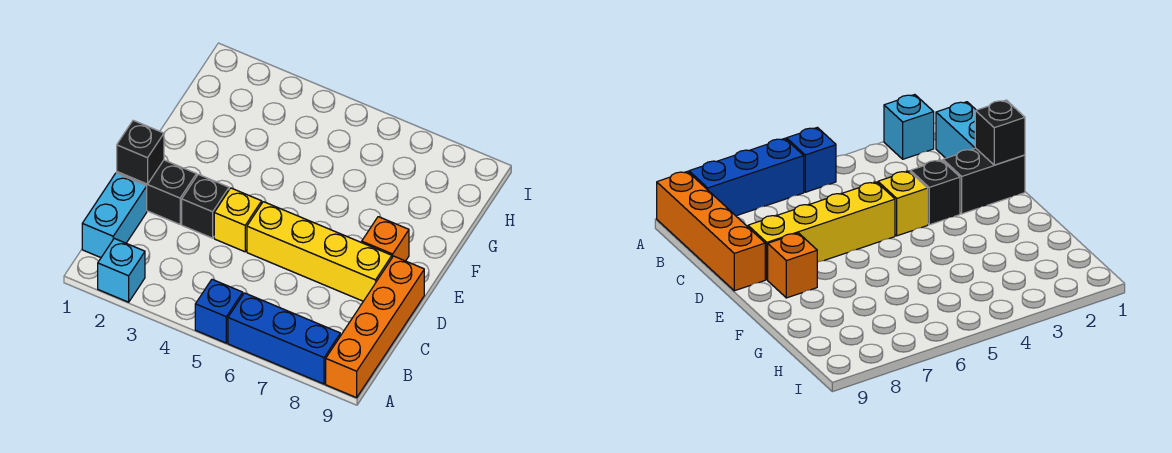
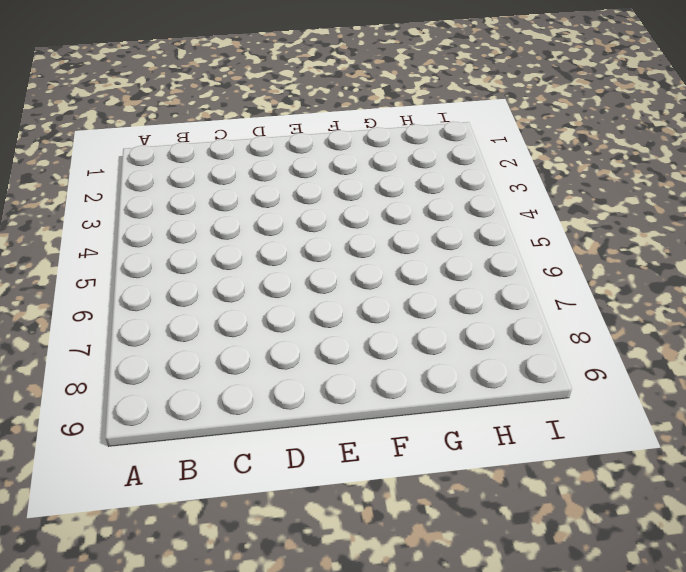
none -> cyan 1x1 brick [98,238,145,302]
none -> blue 1x1 brick [195,279,243,343]

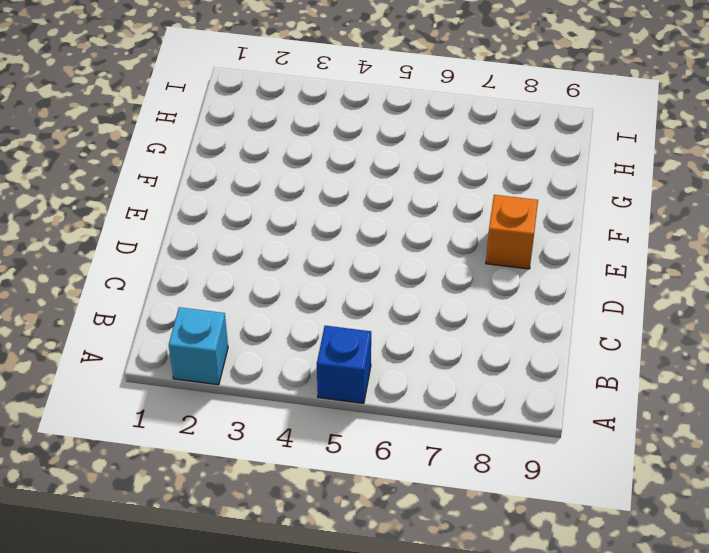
none -> blue 1x3 brick [228,293,340,384]
none -> orange 1x4 brick [326,256,424,398]

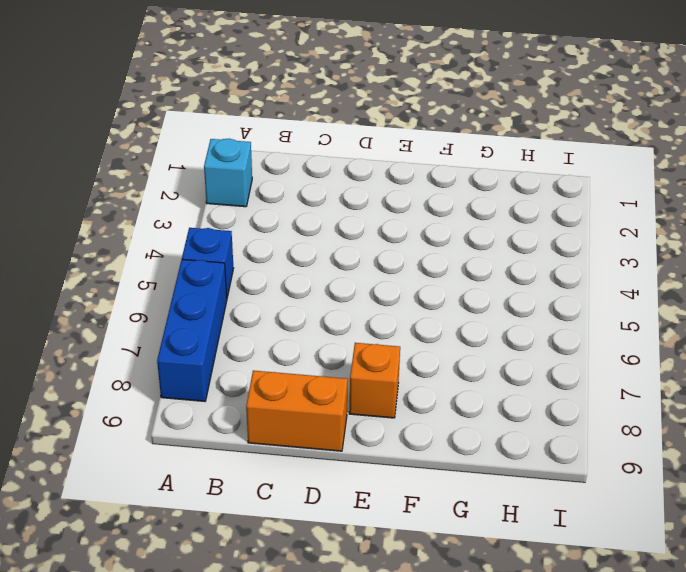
orange 1x2 brick [246,370,348,451] -> orange 1x4 brick [326,256,424,398]
none -> cyan 1x2 brick [82,173,147,258]
none -> black 1x2 brick [117,160,197,224]

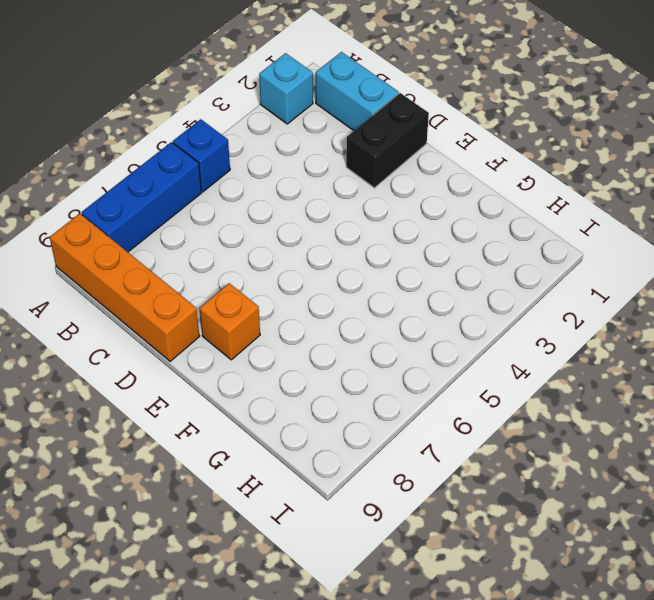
none -> black 1x1 brick [182,174,229,238]
none -> yellow 1x1 brick [214,188,262,252]

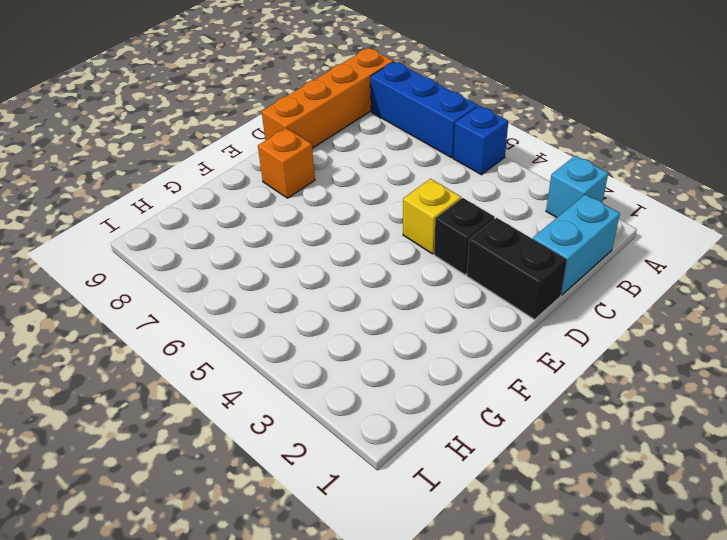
none -> yellow 1x4 brick [247,202,392,301]
none -> black 1x1 brick [117,120,164,184]

